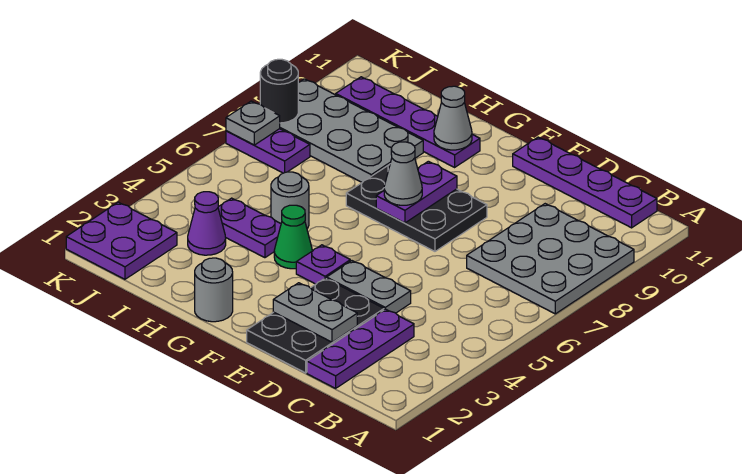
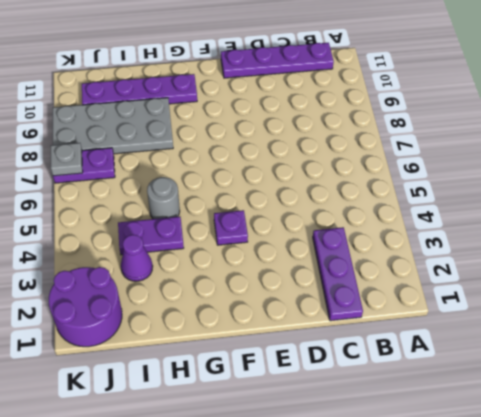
purple 2x2 round brick [49,267,122,347] -> purple 2x2 plate [66,202,177,279]
none -> grey 3x3 plate [467,204,634,314]
none -> black 2x3 plate [247,278,384,373]
none -> grey 1x2 plate [327,261,411,313]

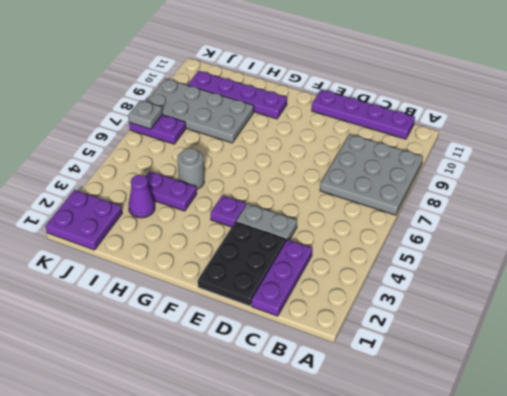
none -> black 2x3 plate [346,164,487,251]
none -> grey 1x1 round brick [195,258,233,322]
none -> green 1x1 cone [274,205,312,269]

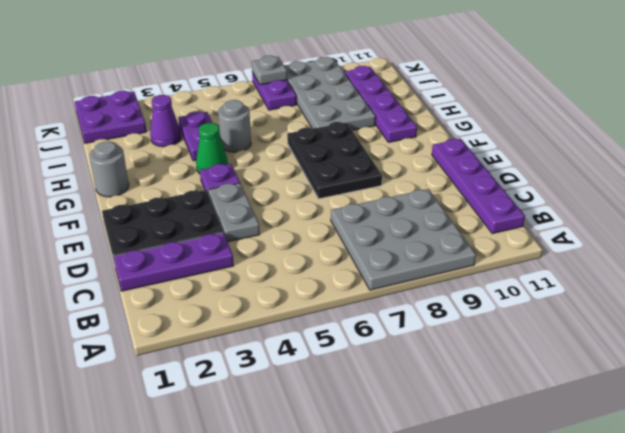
none -> grey 1x2 plate [273,283,357,342]
none -> purple 1x2 plate [376,161,457,223]
none -> grey 1x1 cone [434,86,472,150]

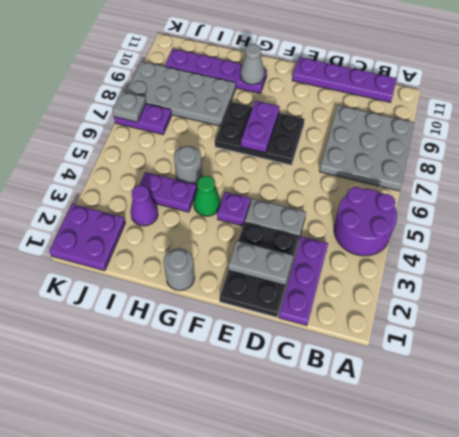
purple 2x2 round brick [334,187,397,256] -> none
none -> black 1x1 round brick [260,59,298,123]
none -> grey 1x1 cone [384,142,422,205]

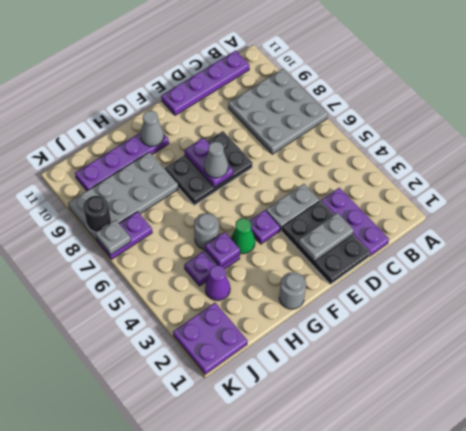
purple 1x1 plate [205,232,240,266] -> none

